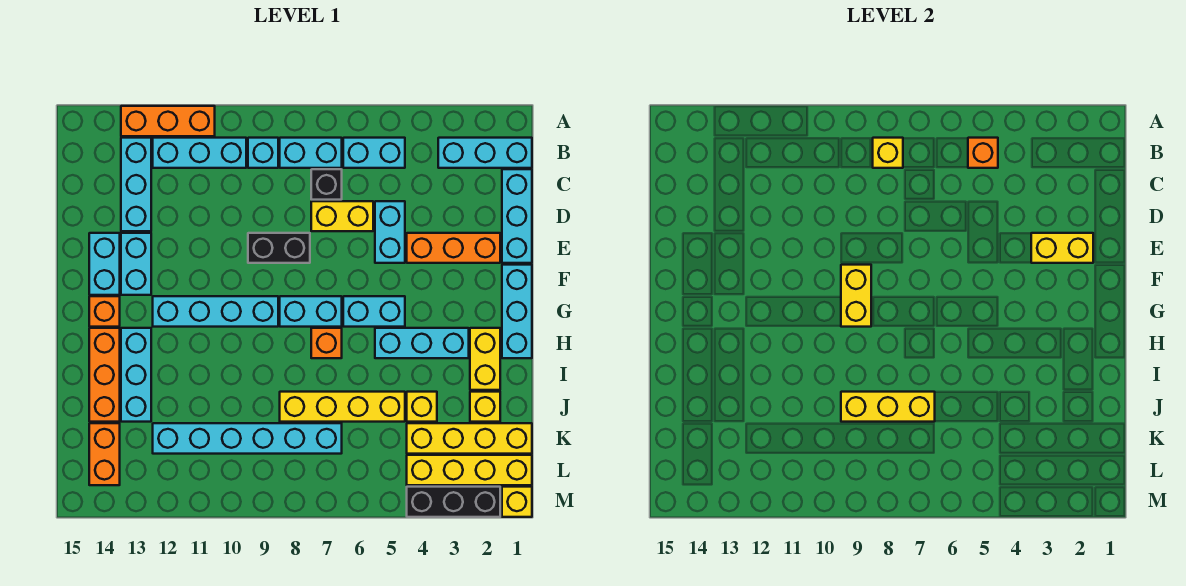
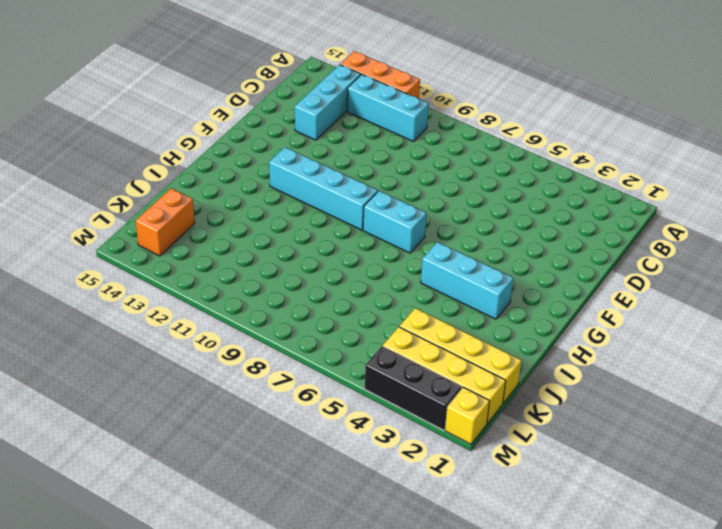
none -> cyan 1x3 brick [438,138,532,168]
none -> cyan 1x2 brick [343,138,405,168]
none -> cyan 1x2 brick [280,138,342,168]
none -> cyan 1x1 brick [248,138,278,168]

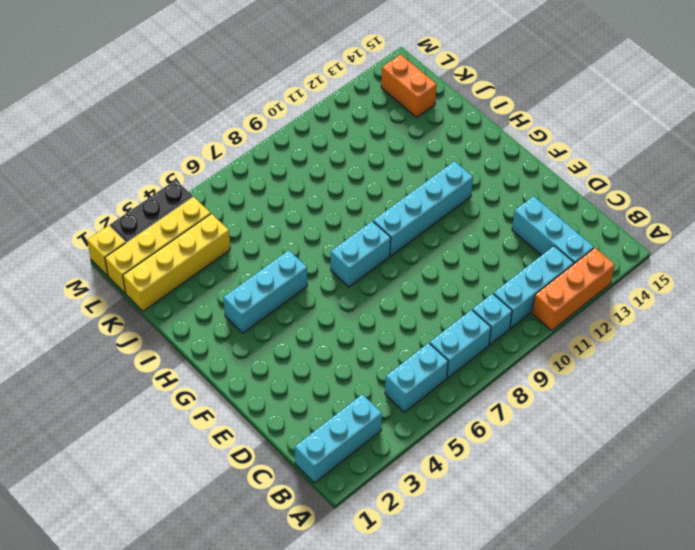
none -> cyan 1x3 brick [502,169,532,263]
none -> black 1x1 brick [311,169,342,200]
none -> cyan 1x2 brick [375,201,405,263]
none -> yellow 1x2 brick [311,201,373,231]

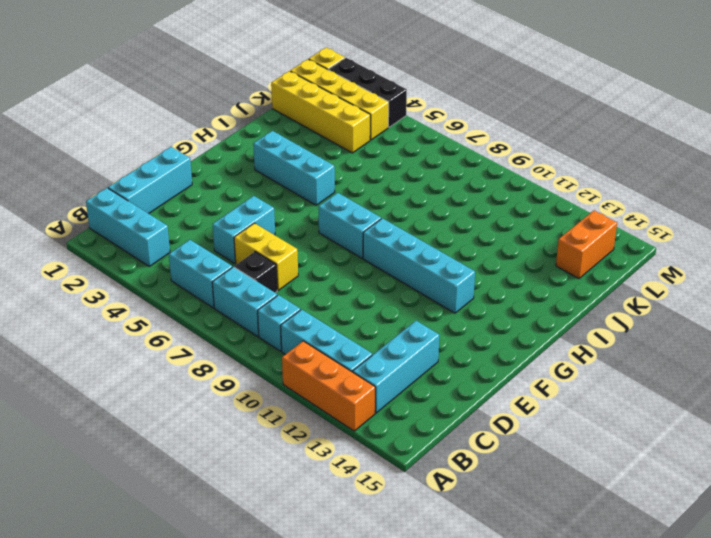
none -> orange 1x3 brick [407,233,500,263]
none -> black 1x2 brick [248,233,310,263]
none -> cyan 1x2 brick [121,233,151,295]
none -> cyan 1x2 brick [89,233,120,295]

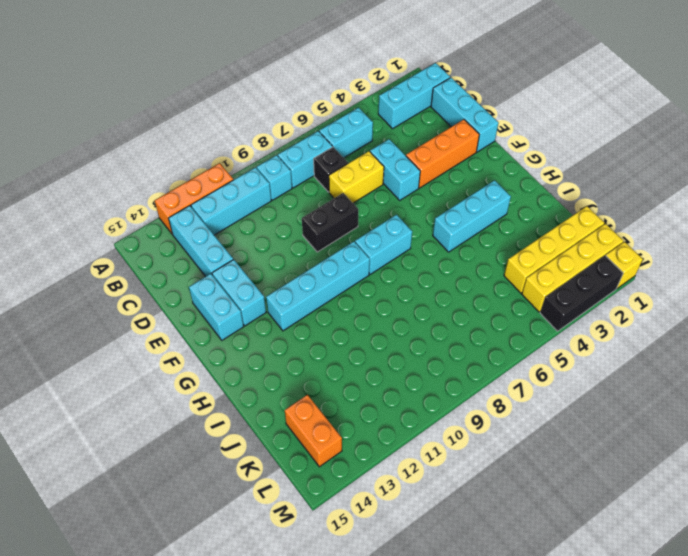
none -> cyan 1x3 brick [502,265,532,358]
none -> cyan 1x2 brick [343,296,405,327]
none -> orange 1x1 brick [89,296,120,327]
none -> yellow 1x2 brick [470,328,500,390]

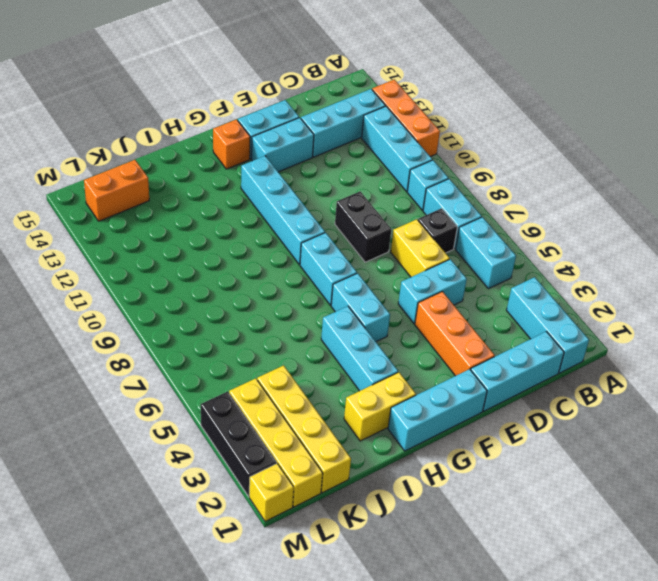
none -> orange 1x1 brick [311,328,342,358]
none -> cyan 1x3 brick [121,328,151,422]
none -> orange 1x3 brick [89,328,120,422]
none -> yellow 1x1 brick [470,392,500,422]

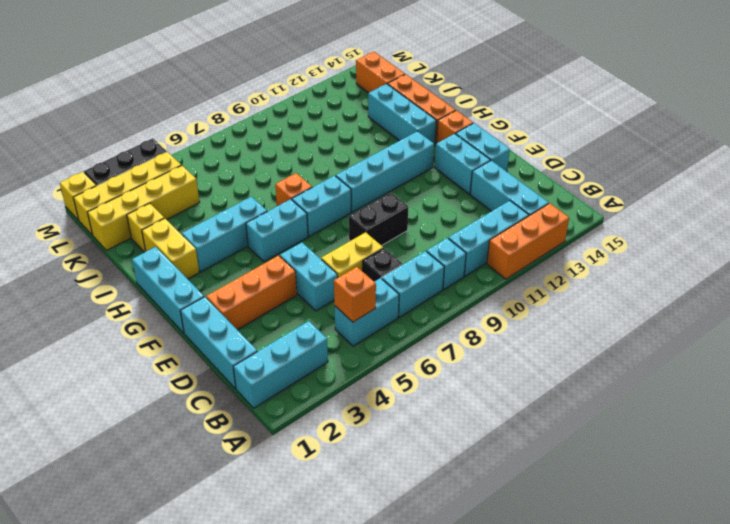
none -> yellow 1x1 brick [407,392,437,422]
none -> yellow 1x4 brick [280,392,405,422]
none -> cyan 1x6 brick [153,423,342,454]
none -> yellow 1x1 brick [873,138,903,168]

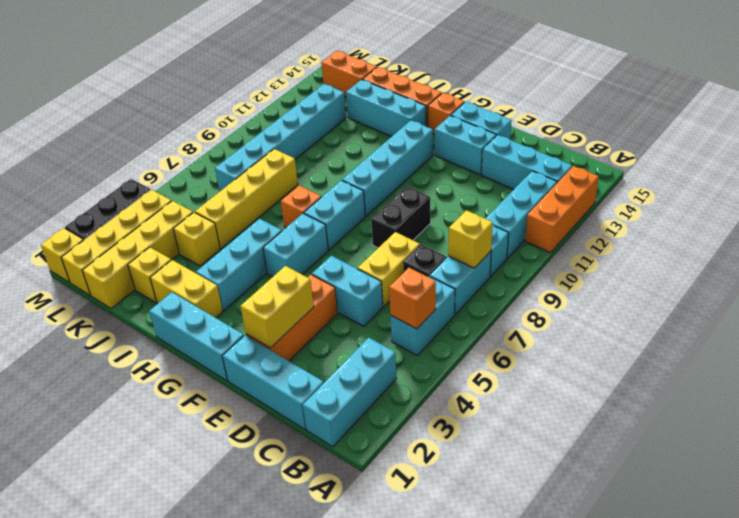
none -> yellow 1x2 brick [841,265,871,327]
none -> yellow 1x3 brick [841,392,935,422]

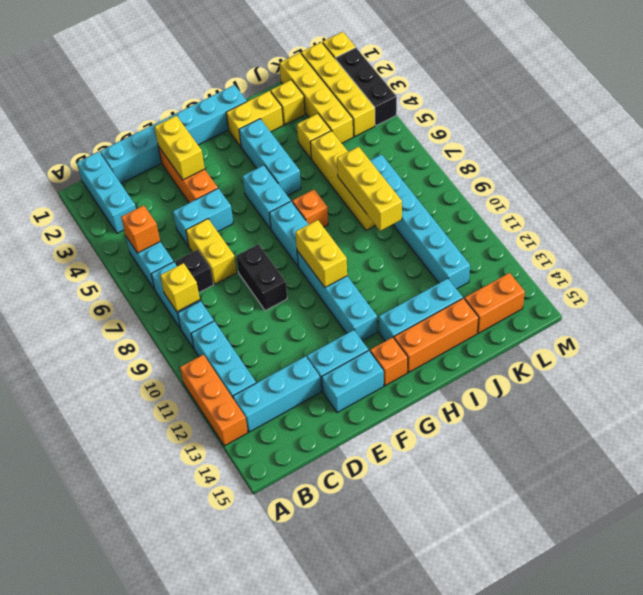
yellow 1x2 brick [295,220,347,287] -> yellow 1x2 brick turned to [841,265,871,327]

